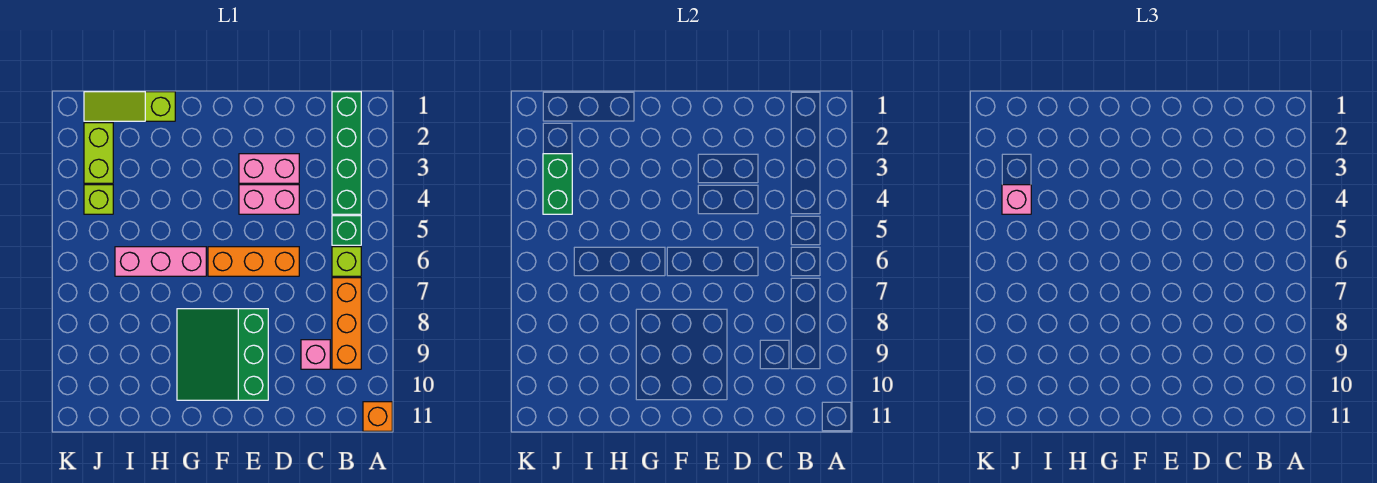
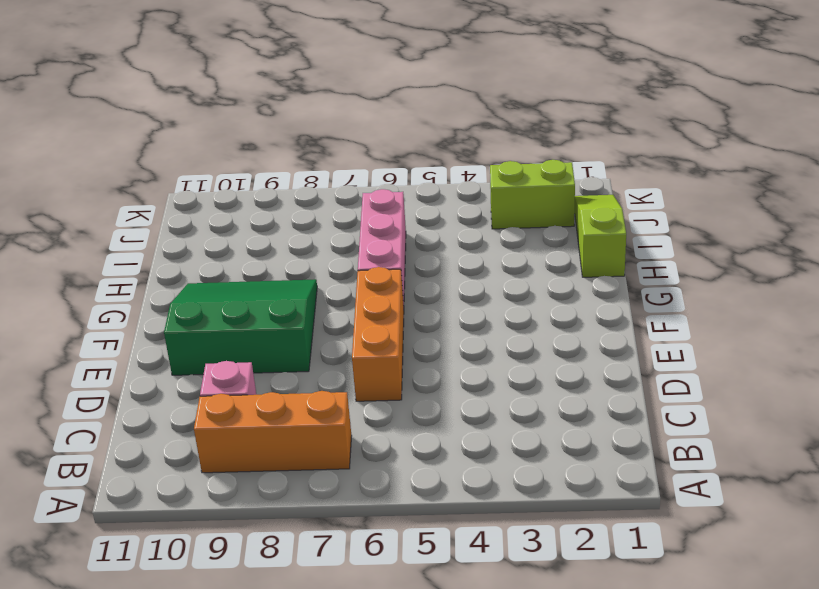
none -> orange 1x1 brick [363,402,392,431]
none -> green 1x4 brick [332,92,361,214]
none -> green 1x1 brick [332,216,361,245]

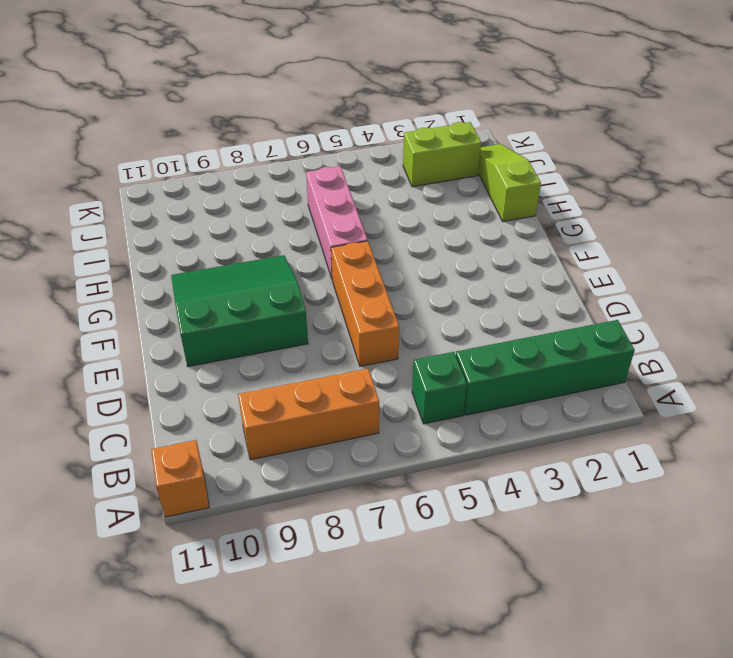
none -> lime 1x1 brick [332,247,361,276]
none -> pink 1x1 brick [301,340,330,369]
none -> pink 1x2 brick [239,154,299,183]

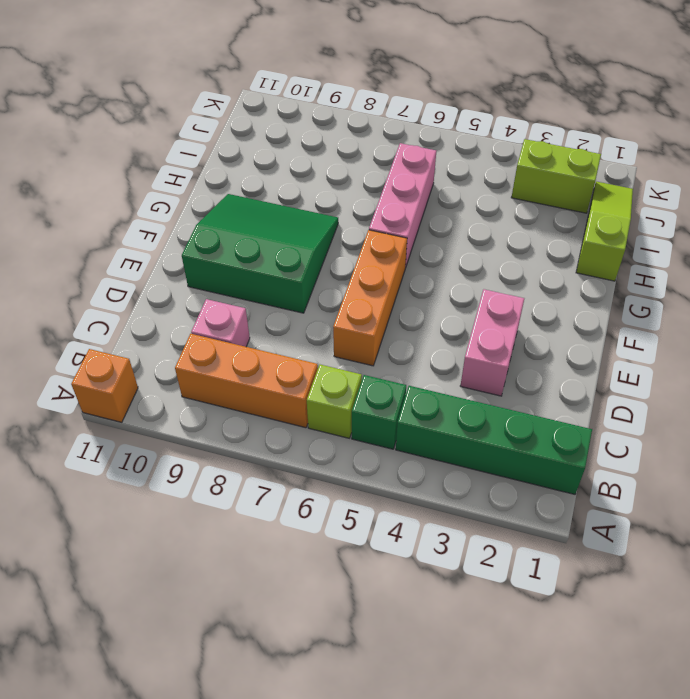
none -> pink 1x2 brick [239,185,299,214]
none -> lime 1x1 brick [84,185,113,214]
none -> green 1x2 brick [543,154,572,214]

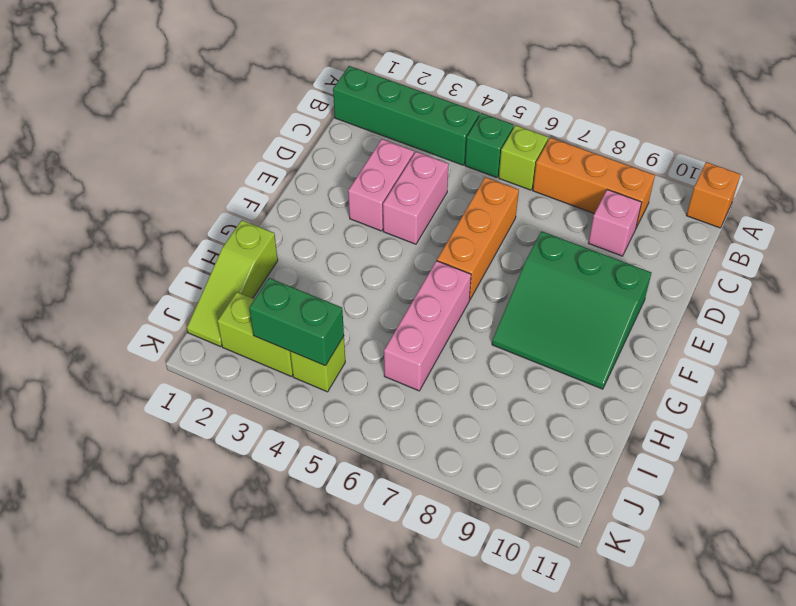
none -> pink 1x1 brick [1002,185,1031,214]

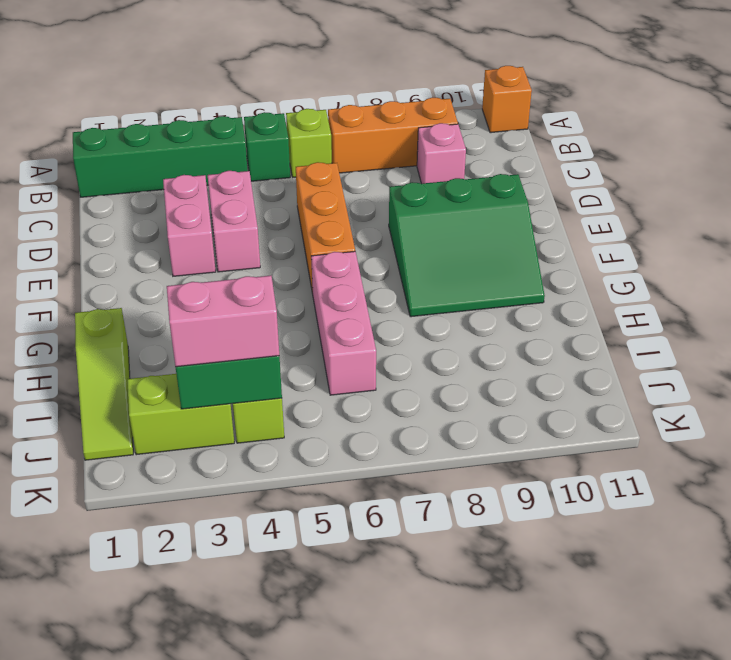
pink 1x2 brick [167,276,279,367] -> pink 1x1 brick [1002,185,1031,214]

